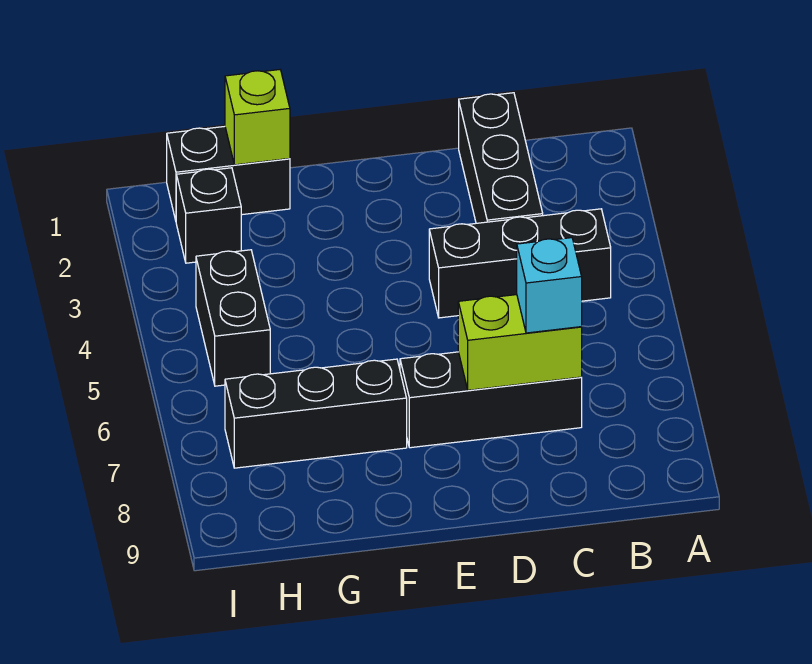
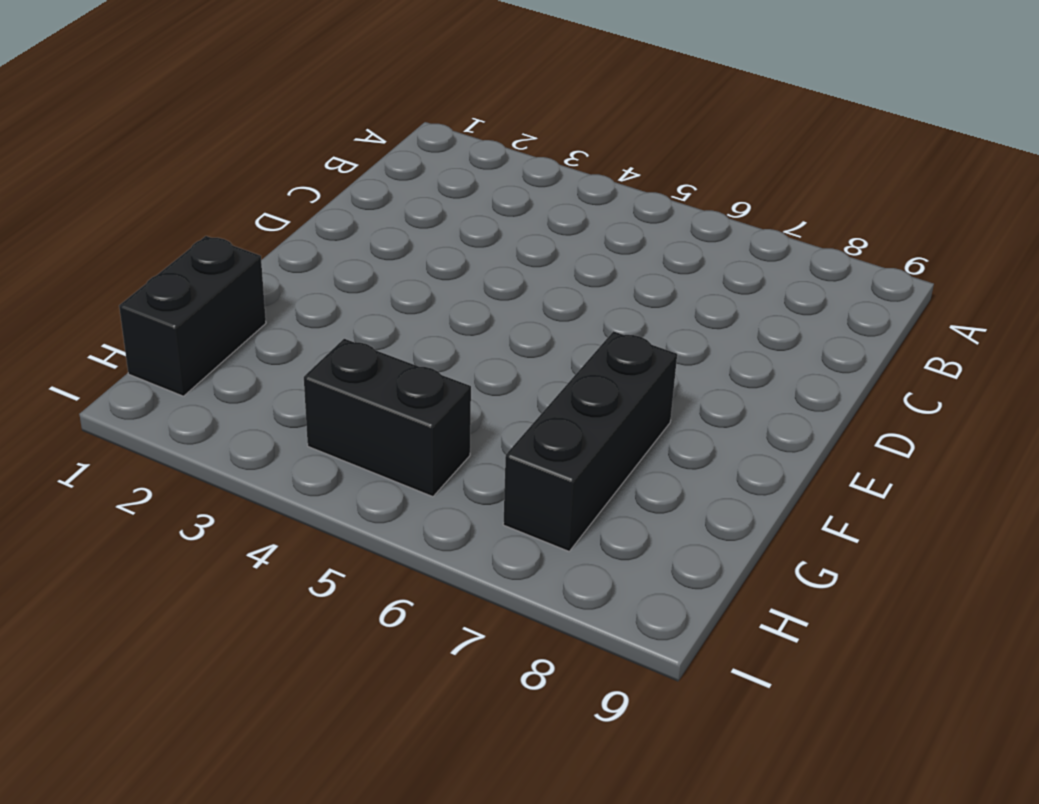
none -> black 1x3 brick [429,209,611,318]
none -> black 1x3 brick [459,93,543,223]

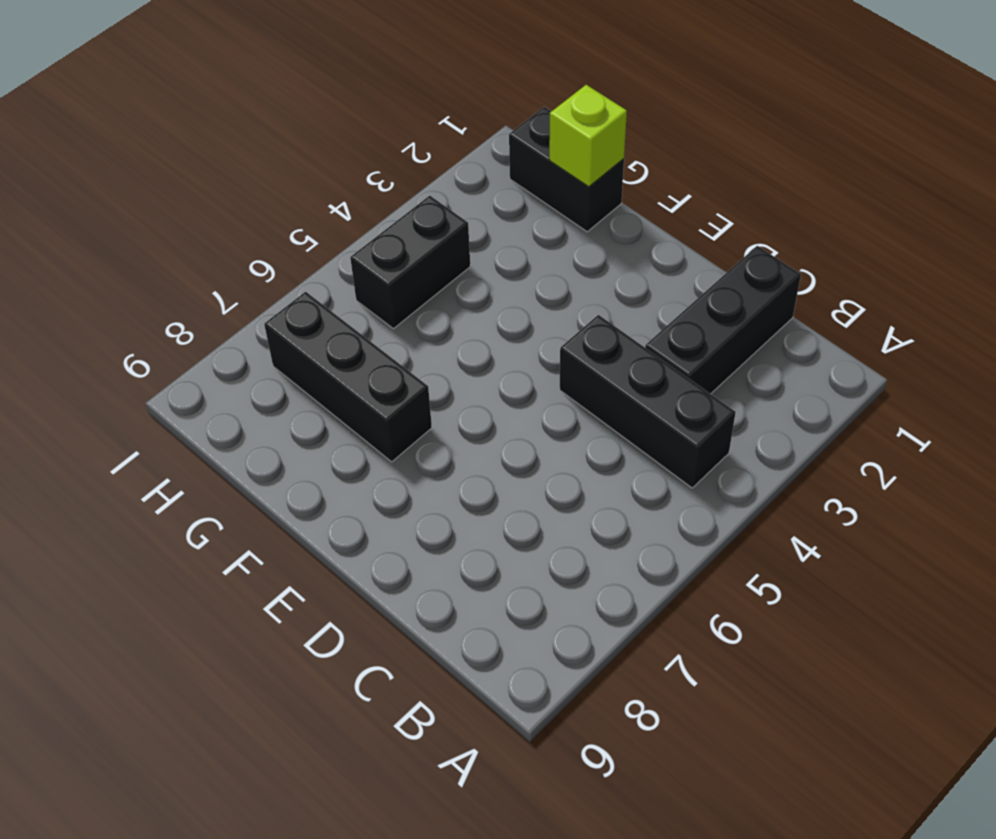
none -> black 1x3 brick [400,352,582,448]
none -> black 1x1 brick [176,168,241,263]

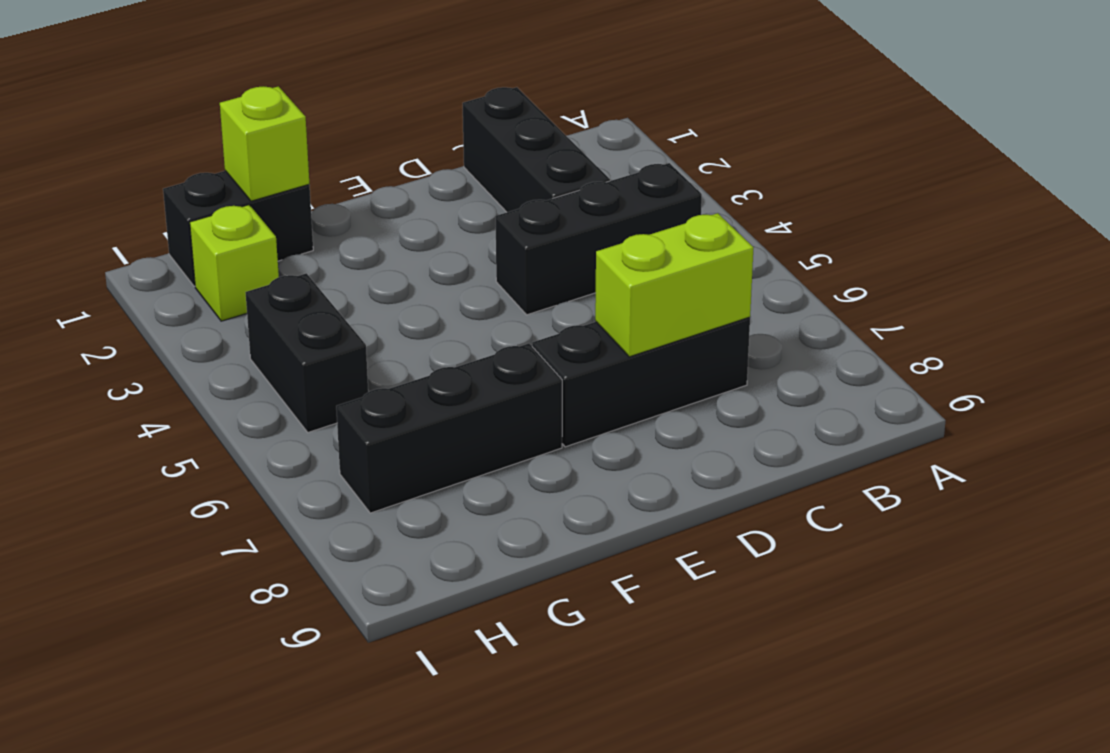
lime 1x1 brick [190,205,279,321] -> black 1x1 brick [176,168,241,263]
none -> cyan 1x1 brick [517,238,582,333]

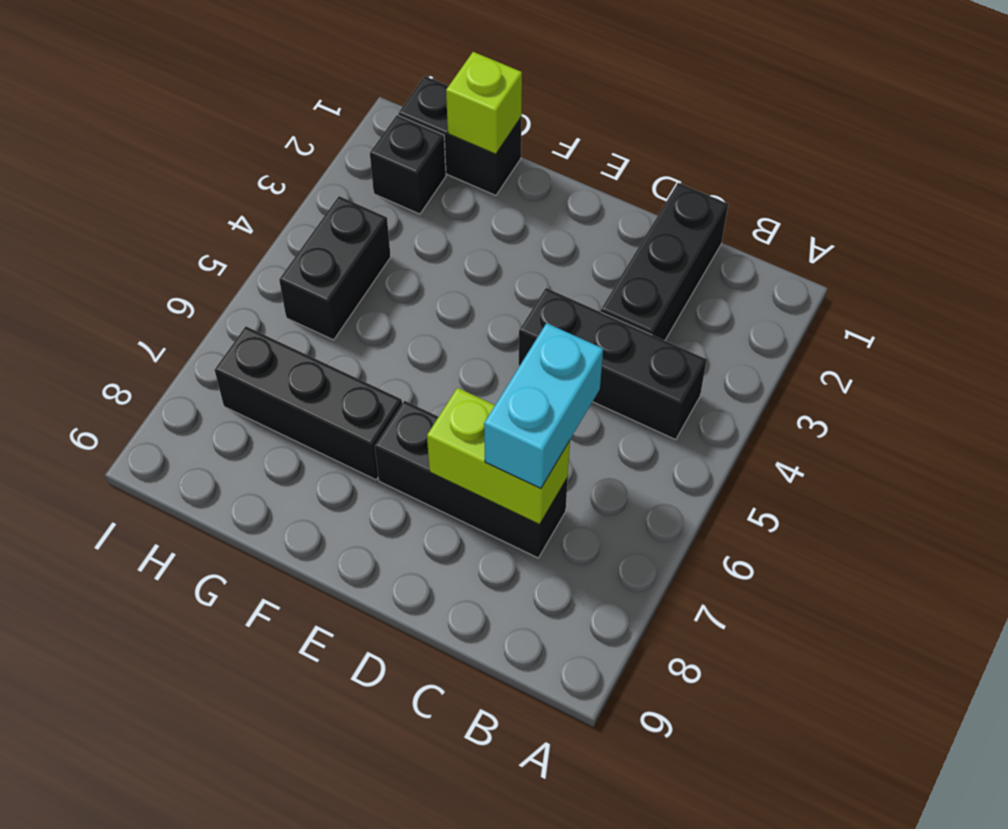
cyan 1x2 brick [484,323,603,489] -> cyan 1x1 brick [517,238,582,333]

